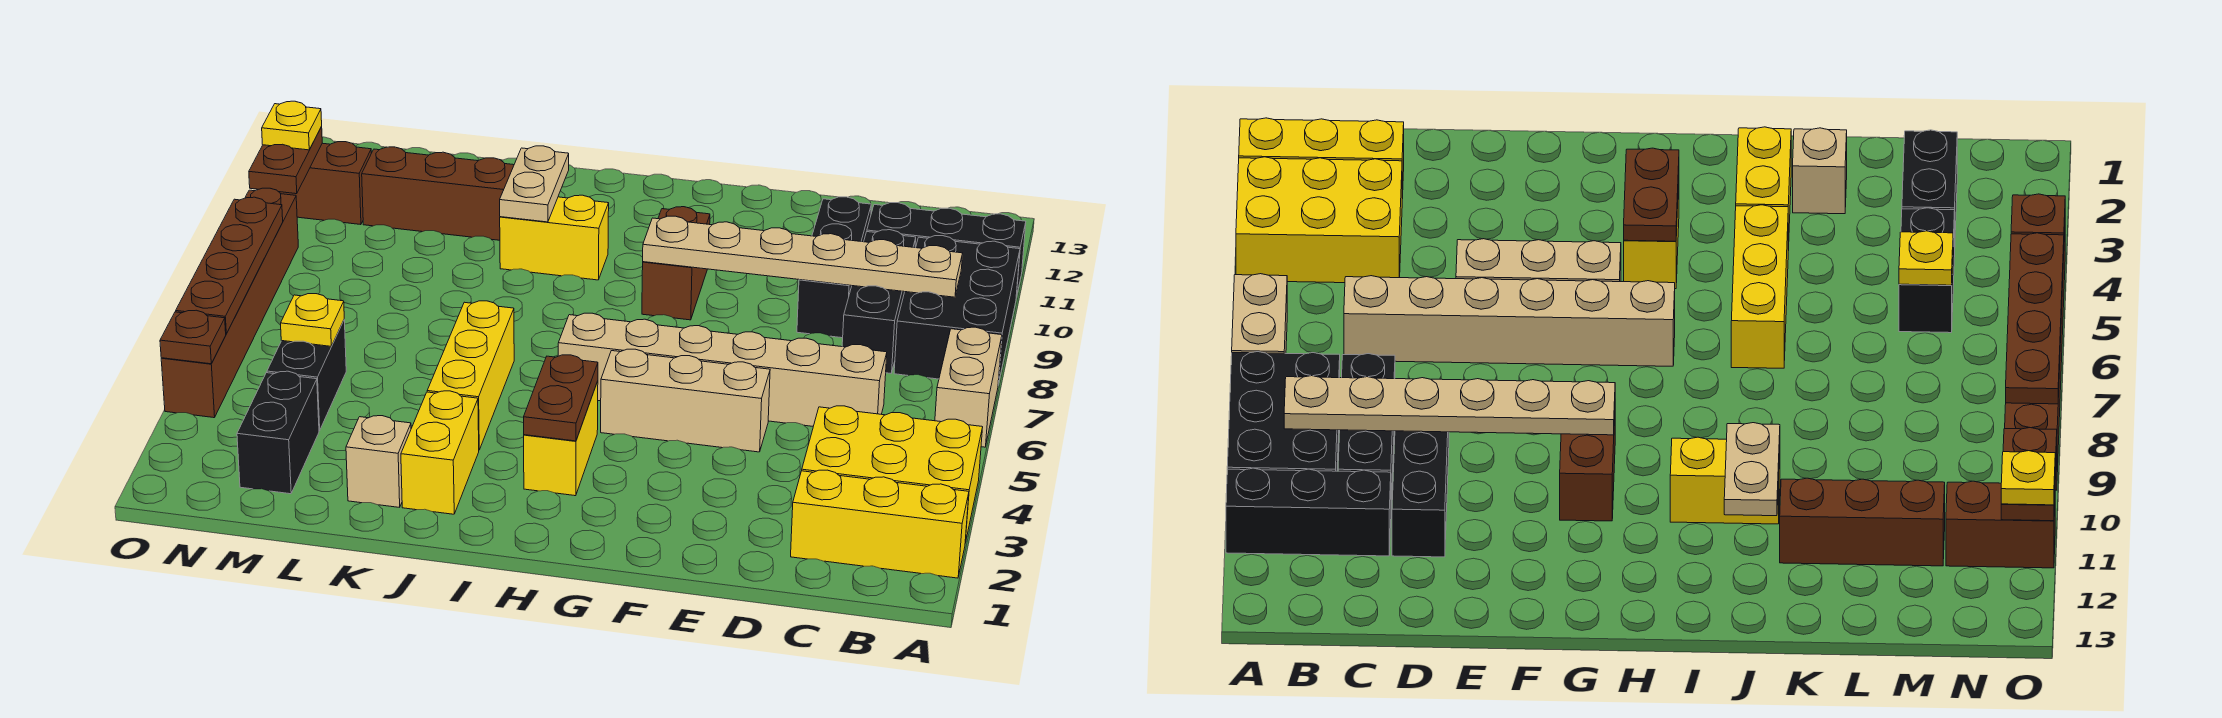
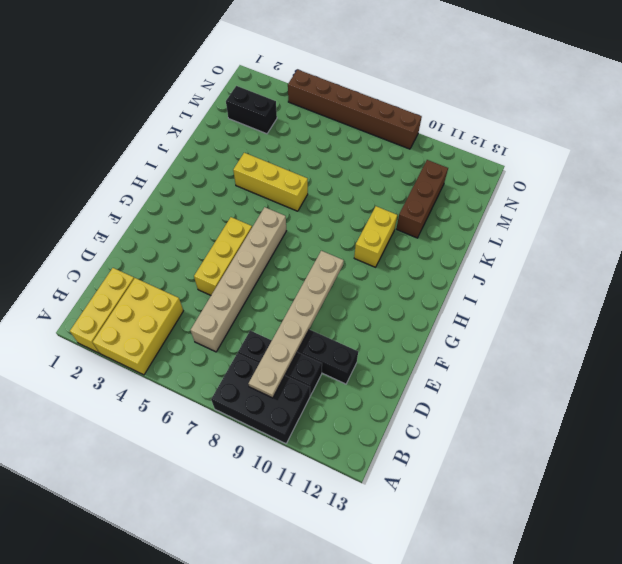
yellow 1x3 brick [194,217,252,295] -> tan 1x3 brick [601,349,770,452]
none -> tan 1x2 brick [935,327,1002,447]
none -> black 1x3 brick [867,203,1026,298]
none -> brown 1x2 brick [642,207,710,320]

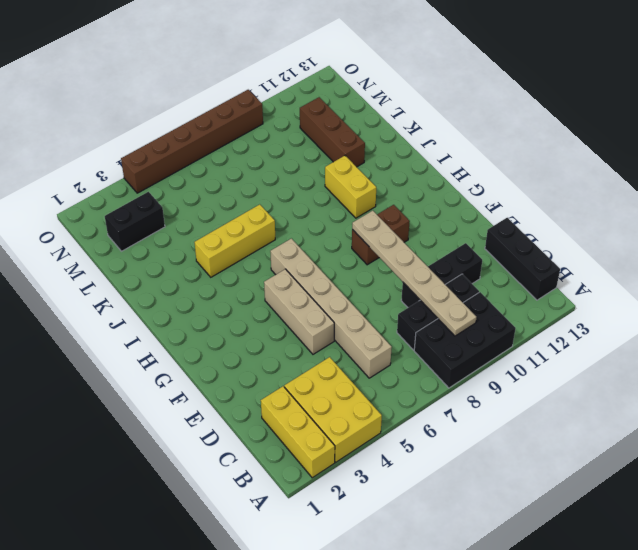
black 1x3 brick [485,218,560,300] -> black 1x3 brick moved to [867,203,1026,298]
none -> tan 1x2 brick [935,327,1002,447]
none -> yellow 1x2 brick [524,381,598,496]
none -> yellow 1x2 brick [401,391,479,514]

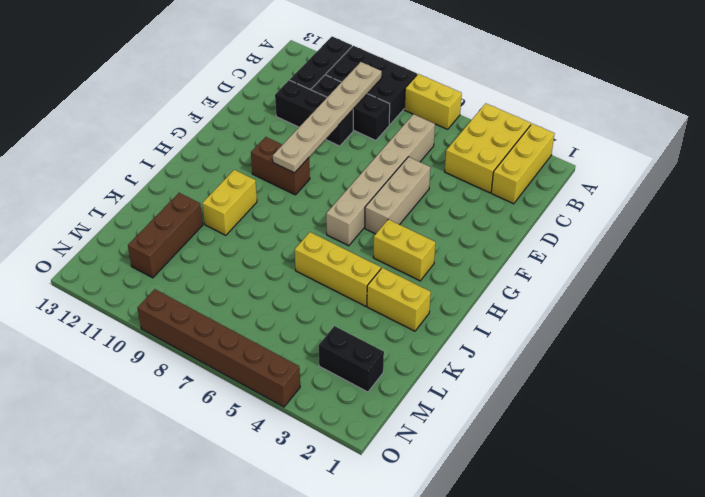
yellow 1x2 brick [404,74,462,129] -> tan 1x2 brick [935,327,1002,447]
none -> tan 1x1 brick [346,416,411,507]
none -> black 1x2 brick [267,320,346,431]
none -> brown 1x2 brick [279,142,371,225]

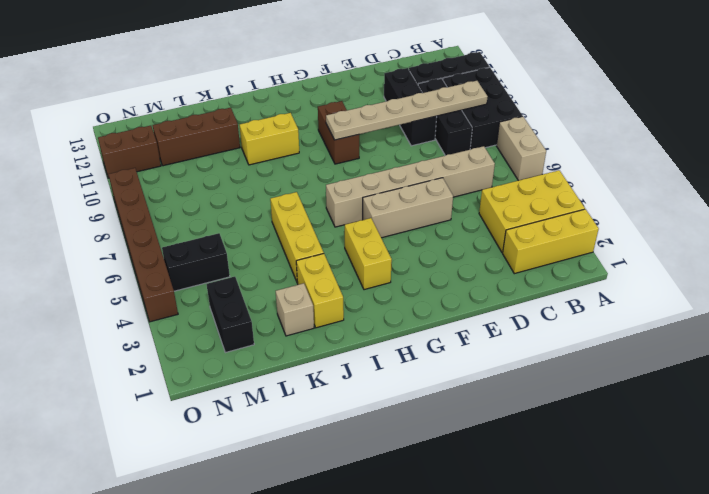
black 1x2 brick [162,233,230,291] -> black 1x2 brick turned to [267,320,346,431]
none -> brown 1x2 plate [524,355,598,441]
none -> tan 1x2 plate [500,146,569,222]
none -> yellow 1x1 plate [281,294,344,346]

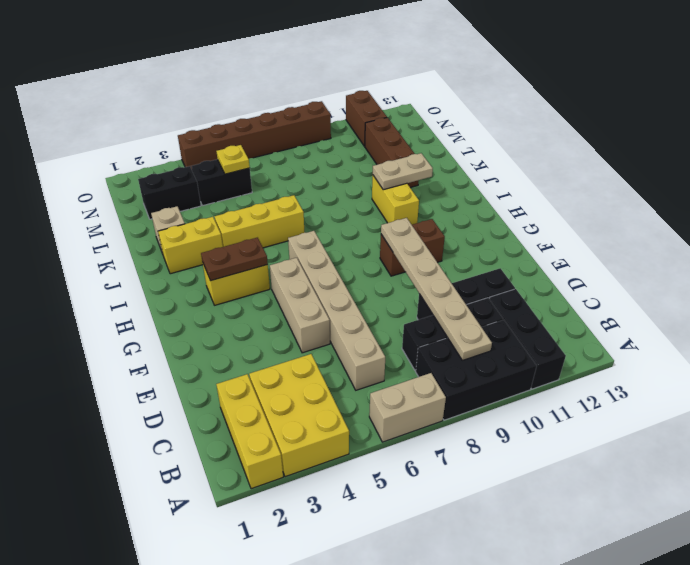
none -> brown 1x1 plate [160,310,226,364]
none -> brown 1x4 plate [176,197,283,334]
none -> brown 1x2 plate [249,126,322,194]

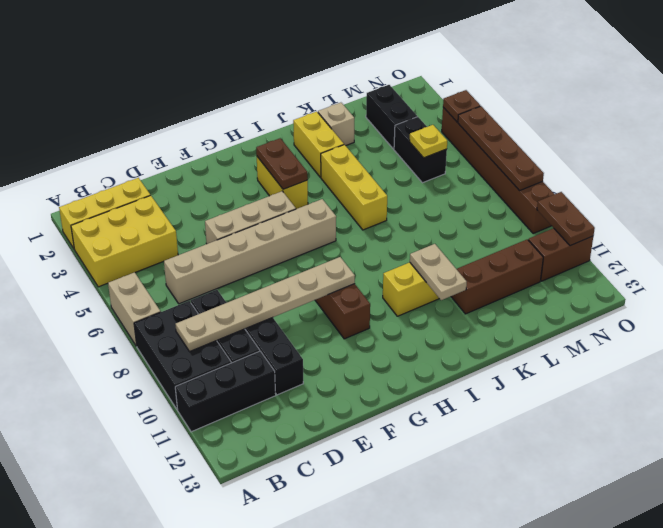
none -> yellow 1x1 plate [262,101,322,150]

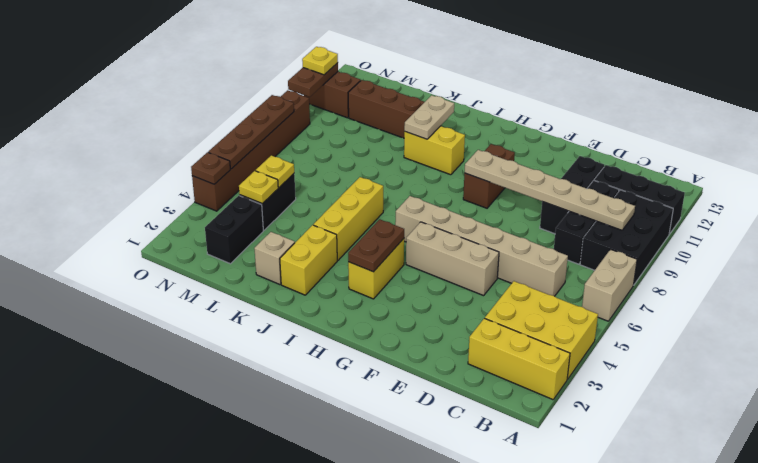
yellow 1x1 plate [239,171,278,204] -> none

